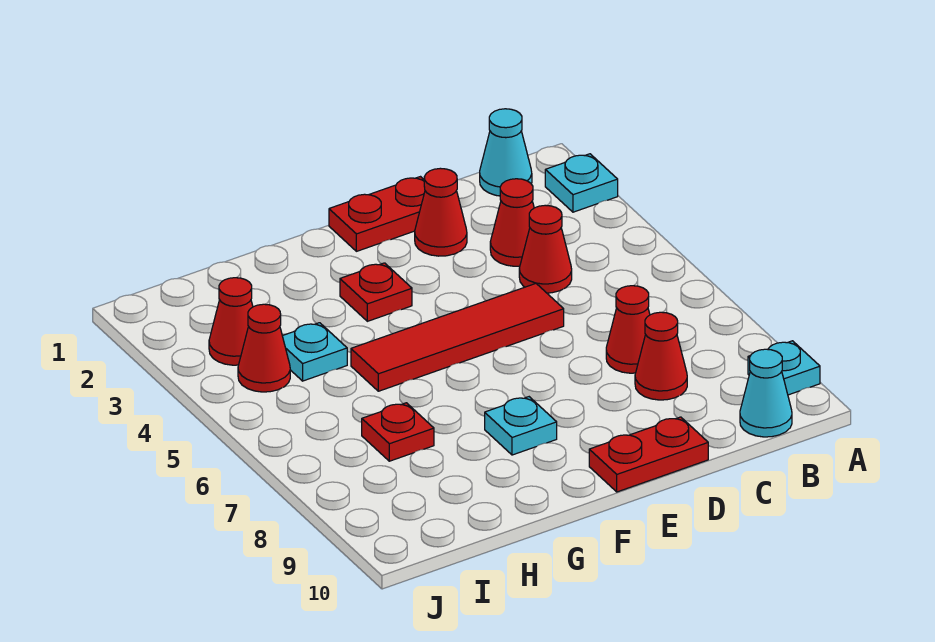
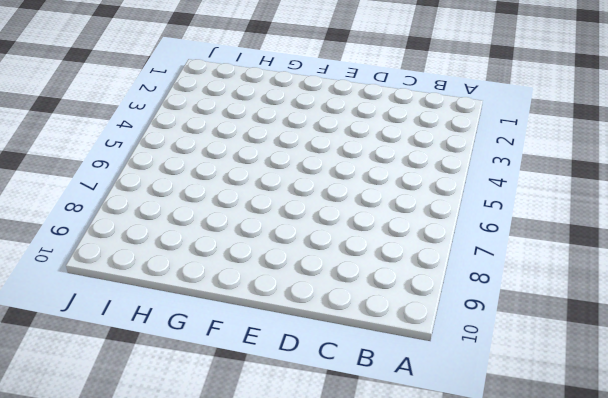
none -> cyan 1x1 plate [545,154,618,212]
none -> cyan 1x1 plate [748,341,820,395]
none -> cyan 1x1 cone [480,109,532,196]

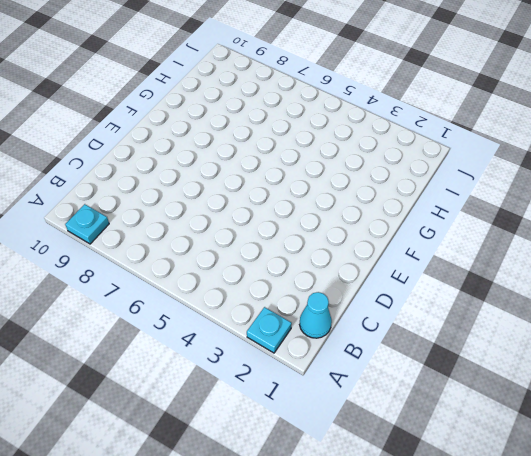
none -> cyan 1x1 cone [740,349,792,437]
none -> red 1x1 cone [490,179,534,266]
none -> red 1x1 cone [519,205,572,293]

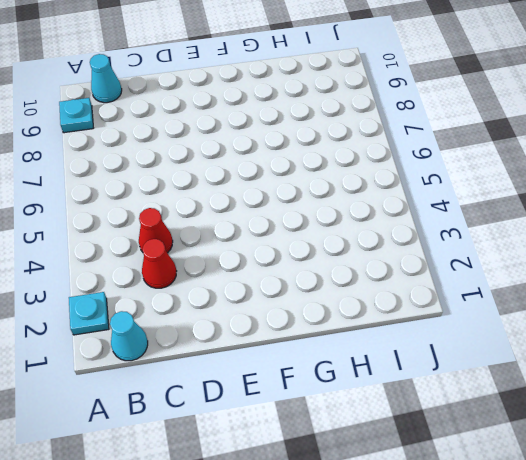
none -> red 1x1 cone [606,286,650,373]
none -> red 1x1 cone [635,312,687,400]
none -> red 1x2 plate [329,177,425,251]

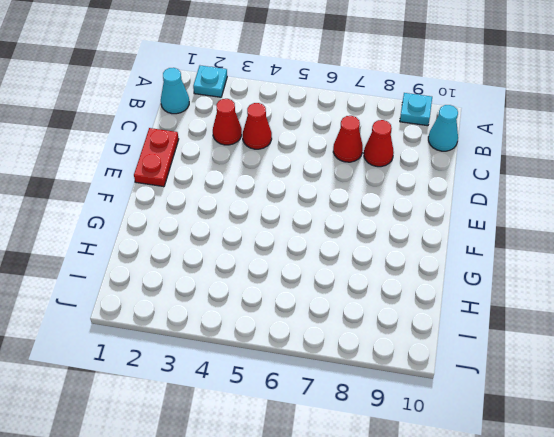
none -> red 1x1 cone [415,168,467,256]
none -> red 1x4 tile [351,284,564,391]
none -> red 1x2 plate [589,417,708,492]

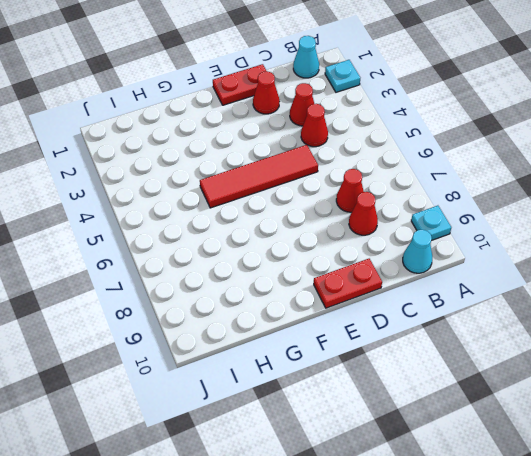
none -> red 1x1 plate [340,263,412,321]
none -> cyan 1x1 plate [485,397,557,455]
none -> cyan 1x1 plate [283,323,347,381]

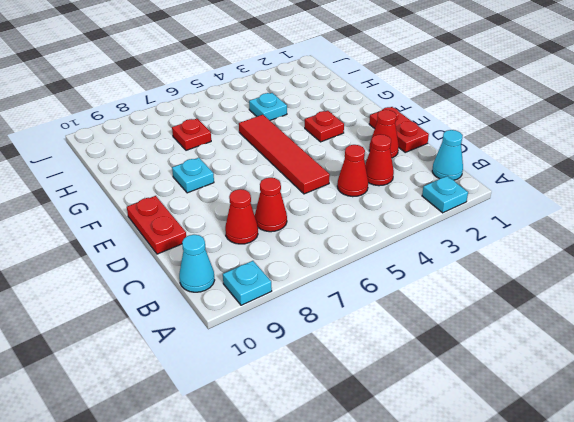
none -> red 1x1 cone [209,278,253,365]
none -> red 1x1 cone [238,304,290,392]

